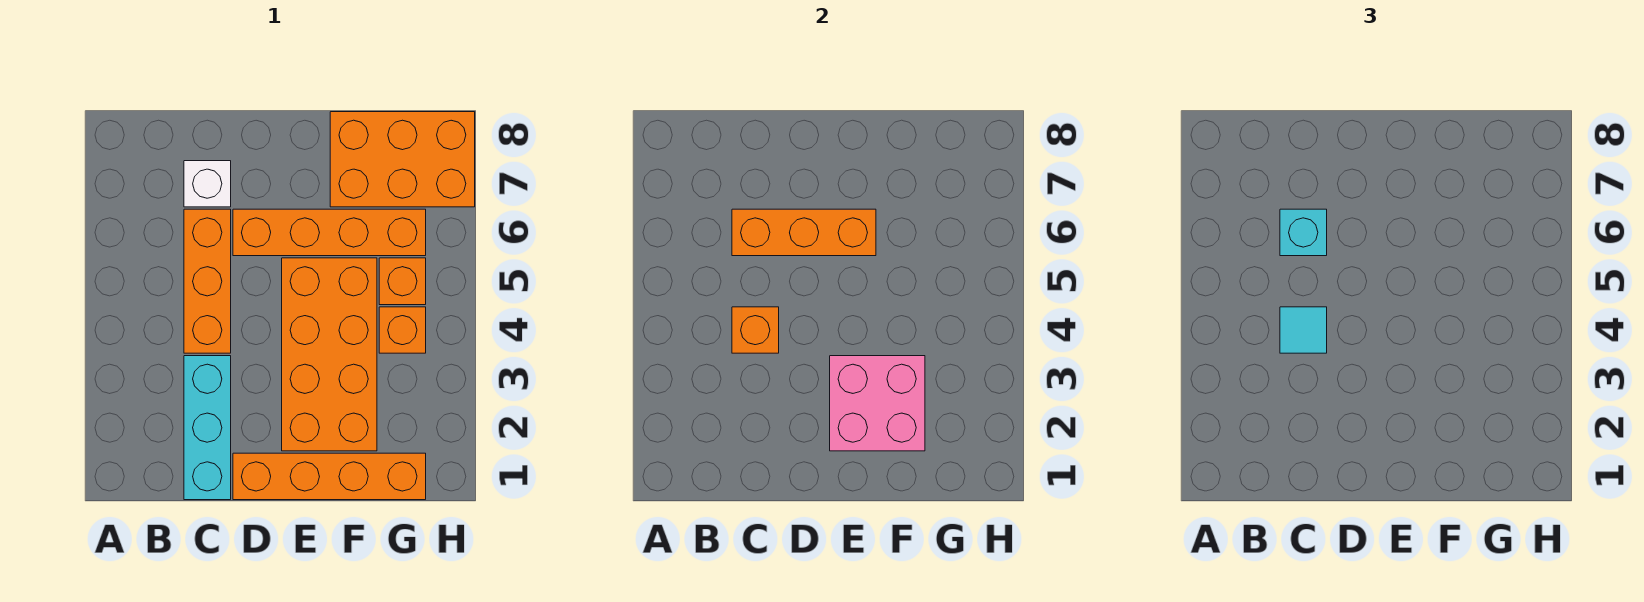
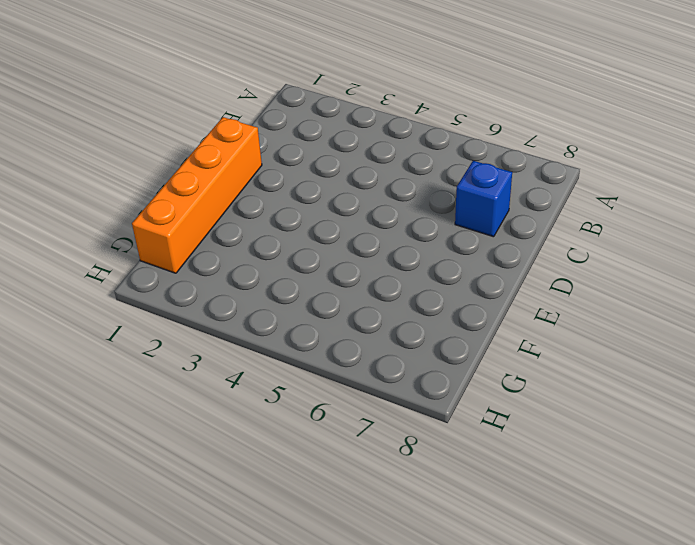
blue 1x1 brick [455,161,512,237] -> white 1x1 brick [184,161,231,207]
none -> cyan 1x3 brick [184,356,231,500]
none -> orange 1x3 brick [184,209,231,353]
none -> orange 1x4 brick [233,209,426,256]

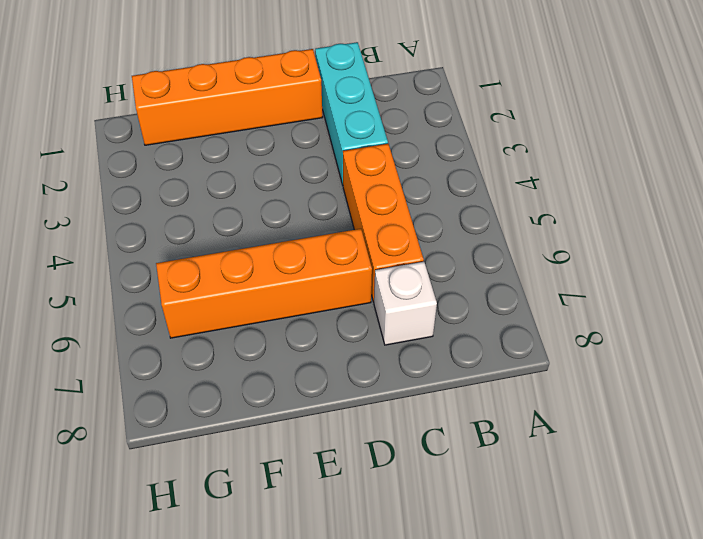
none -> orange 2x4 brick [282,258,377,451]
none -> orange 2x3 brick [330,112,475,207]
none -> orange 1x1 brick [379,307,426,353]

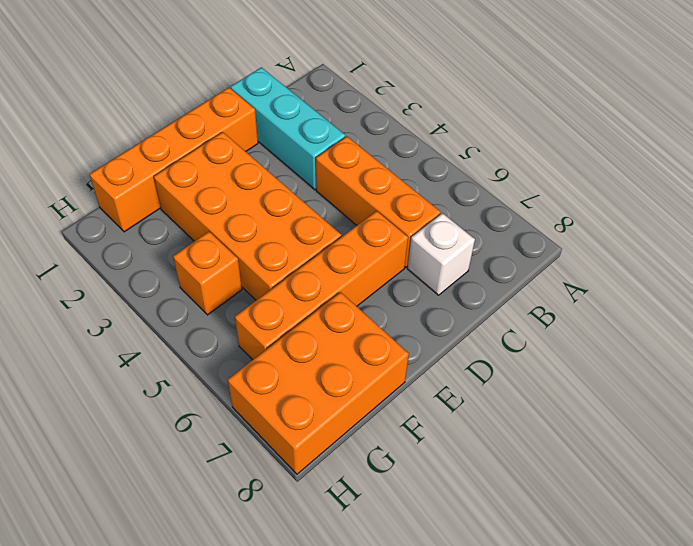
none -> orange 1x1 brick [379,258,426,305]
none -> orange 1x1 brick [732,307,779,353]
none -> orange 1x3 brick [732,209,876,256]

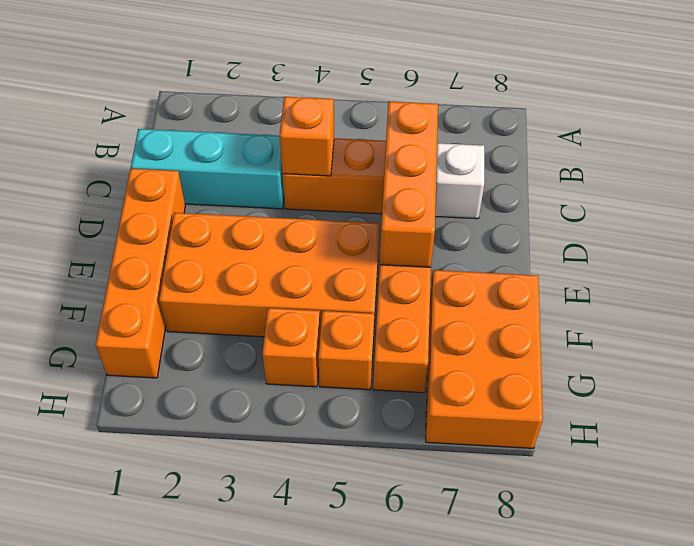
none -> pink 2x2 brick [830,356,925,451]
none -> cyan 1x1 tile [1280,307,1327,353]
none -> cyan 1x1 brick [1280,209,1327,256]

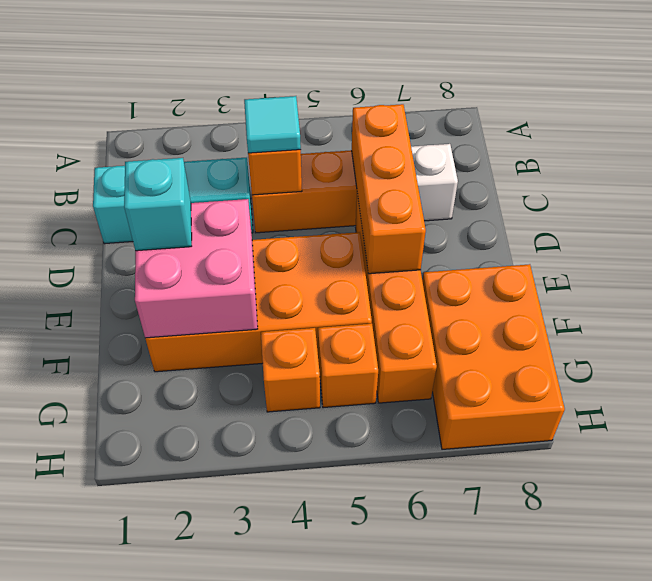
cyan 1x1 brick [124,158,192,251] -> cyan 1x1 brick moved to [1280,209,1327,256]
none -> orange 1x4 brick [233,453,426,500]

